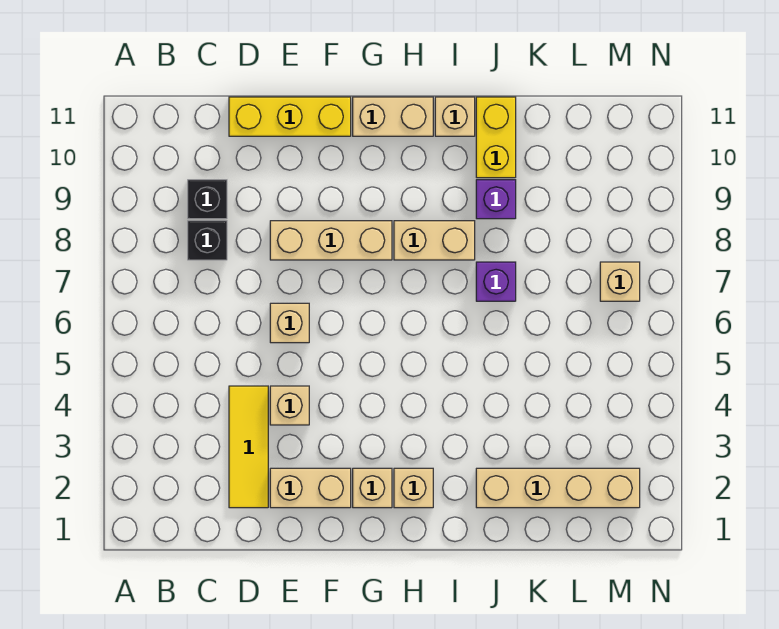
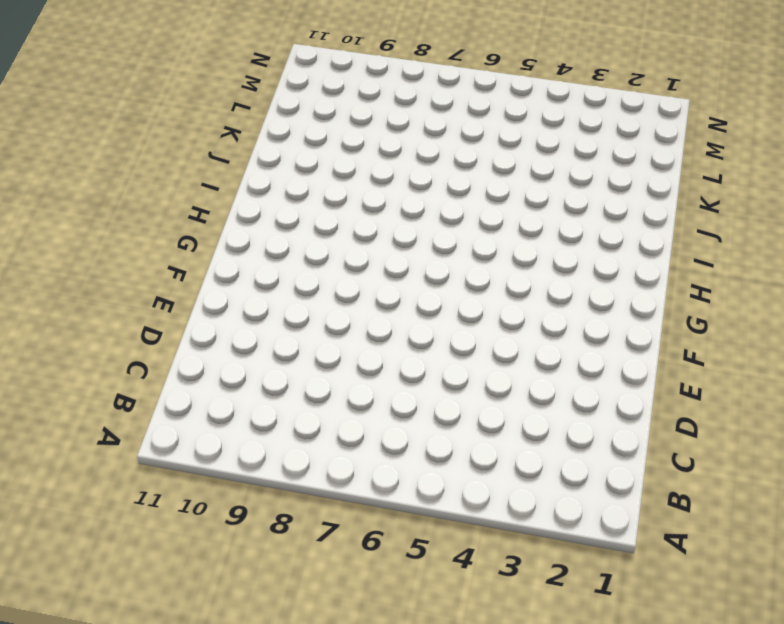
none -> black 1x1 brick [188,221,227,260]
none -> black 1x1 brick [188,180,227,219]
none -> yellow 1x3 tile [229,386,268,508]

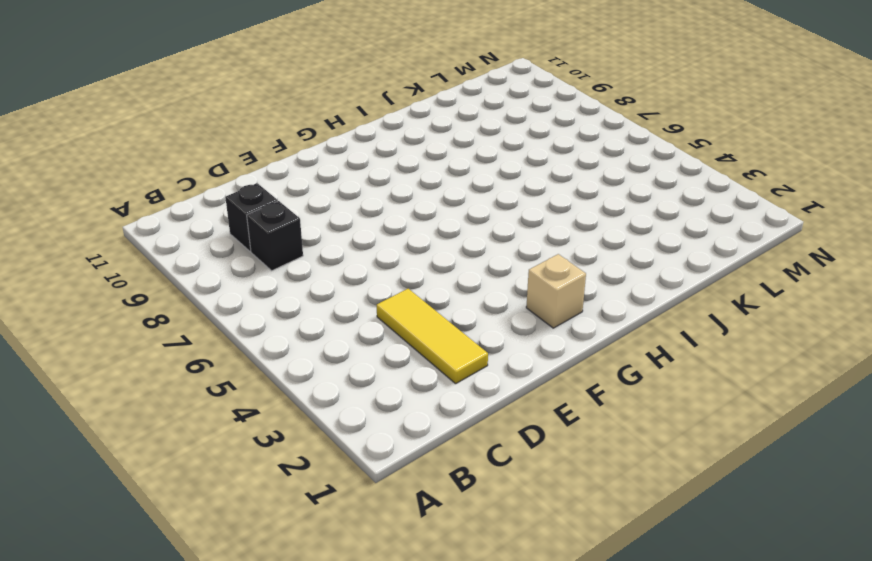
none -> yellow 1x3 brick [229,97,351,136]
none -> tan 1x2 brick [270,468,351,508]
none -> tan 1x1 brick [270,386,309,425]

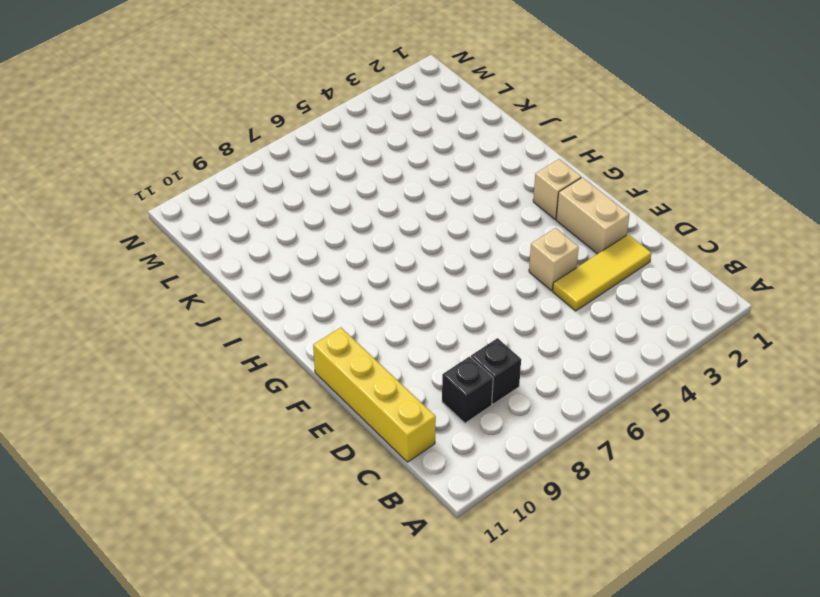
yellow 1x4 brick [313,328,436,462] -> yellow 1x3 brick [229,97,351,136]
none -> tan 1x1 brick [270,303,309,343]
none -> tan 1x3 brick [270,221,392,260]
none -> tan 1x2 brick [353,97,433,136]

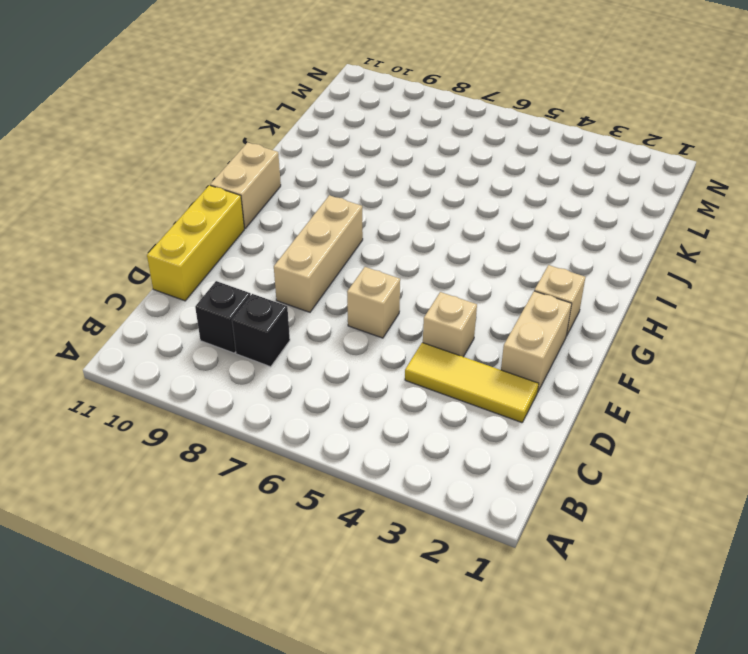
none -> tan 1x1 brick [394,468,433,508]
none -> tan 1x2 brick [394,221,475,260]
none -> tan 1x1 brick [435,97,475,136]

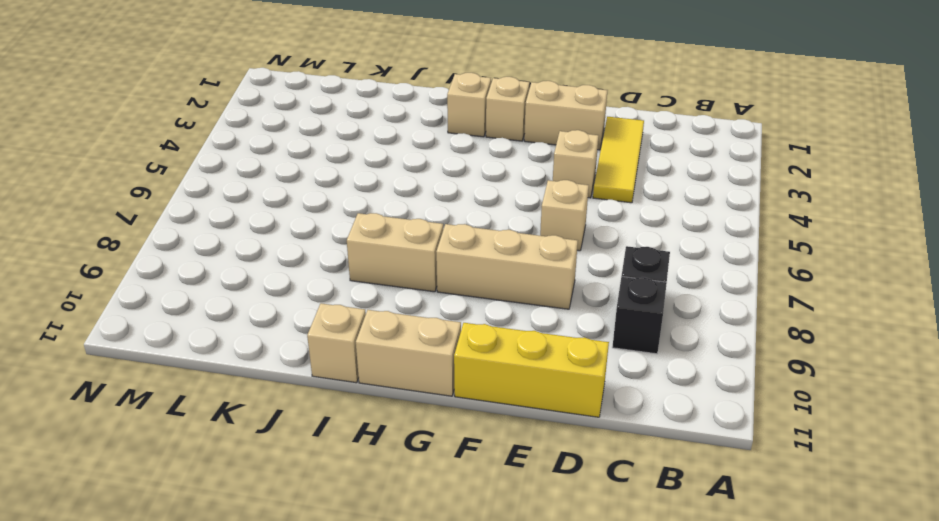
none -> tan 1x4 brick [476,468,640,508]
none -> purple 1x1 brick [476,262,516,301]
none -> purple 1x1 brick [476,180,516,219]

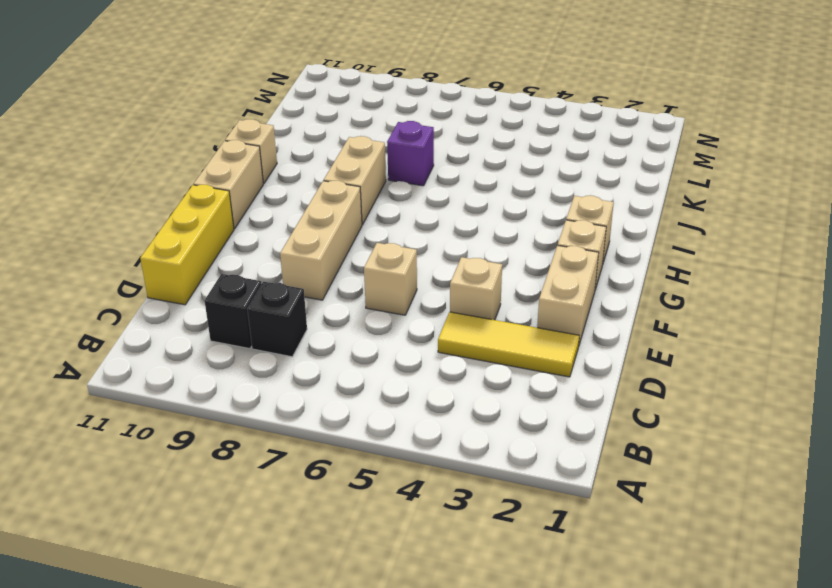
none -> tan 1x4 brick [476,468,640,508]
none -> purple 1x1 brick [476,180,516,219]
none -> yellow 1x2 brick [476,97,516,178]

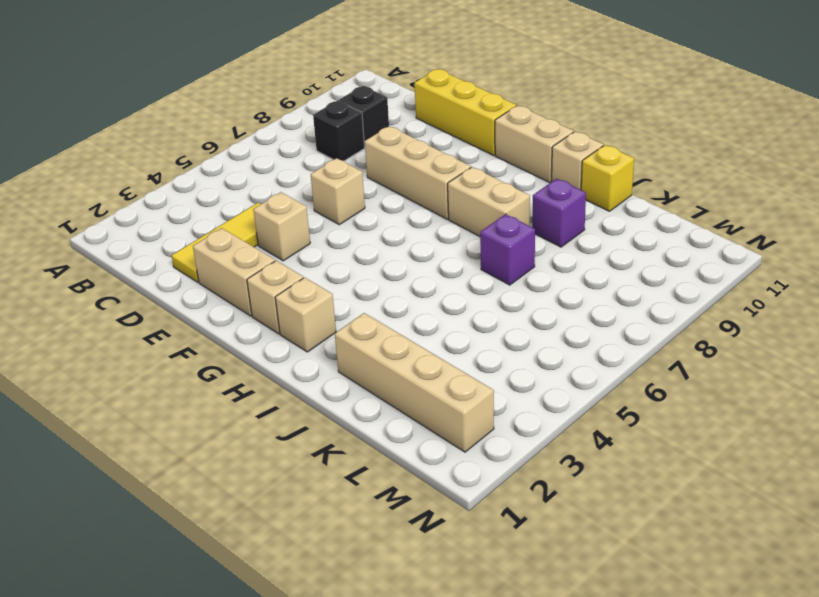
yellow 1x1 brick [581,145,634,211] -> yellow 1x2 brick [476,97,516,178]
none -> tan 1x1 brick [600,262,640,301]

